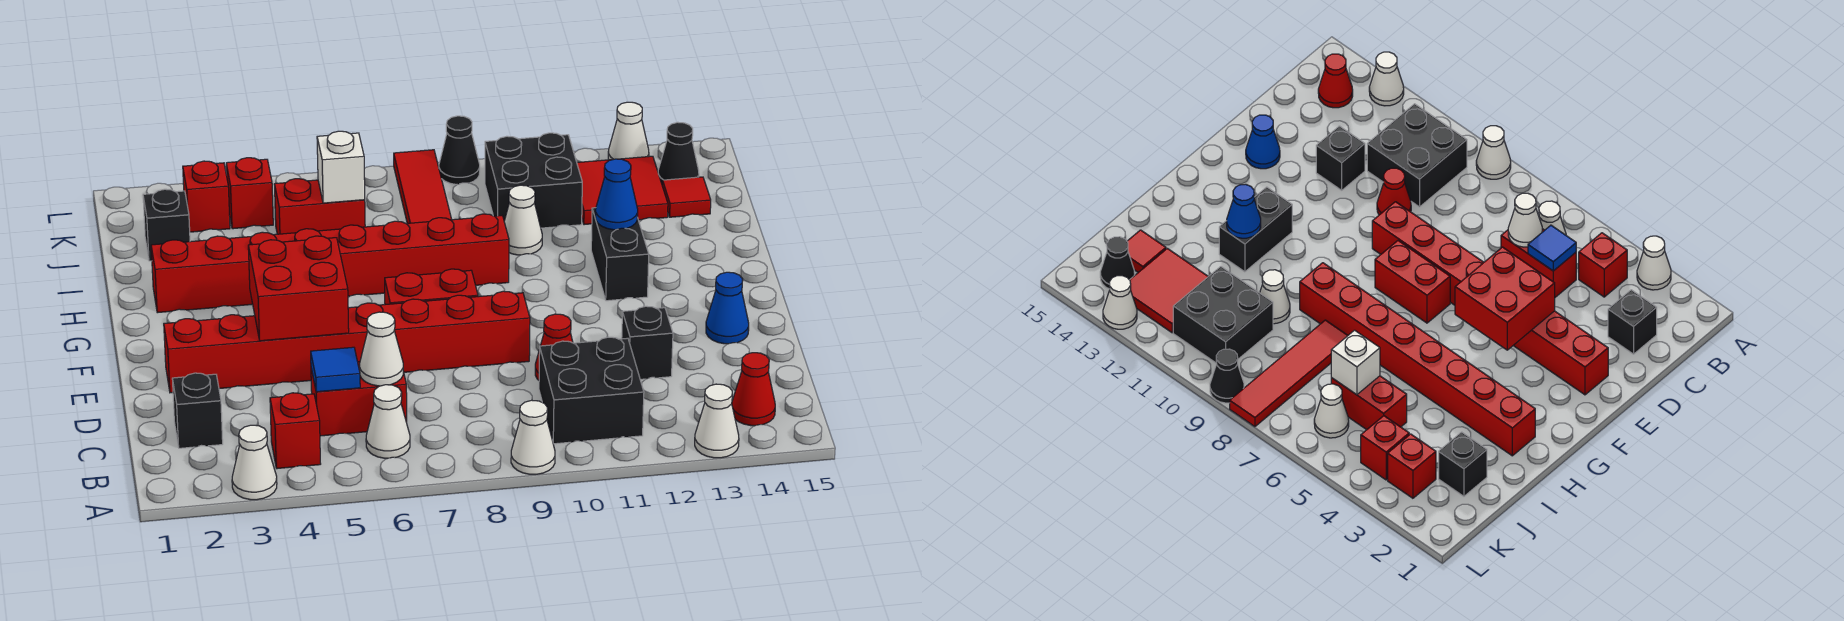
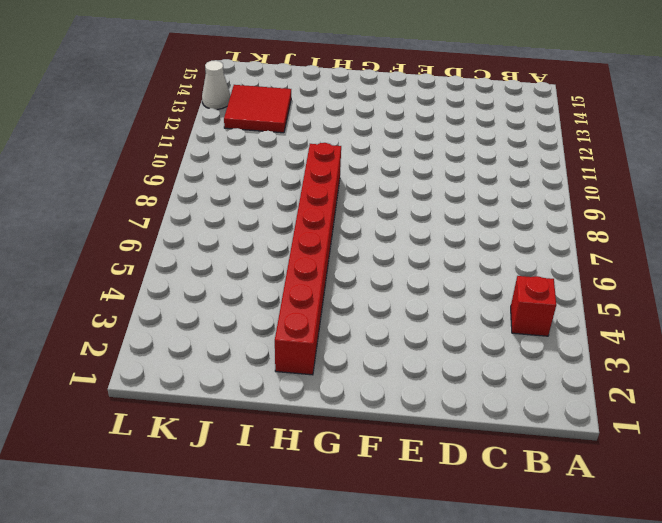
none -> white 1x1 cone [232,425,277,500]
none -> white 1x1 cone [511,400,555,474]
none -> white 1x1 cone [695,384,739,458]
none -> white 1x1 cone [366,385,410,458]

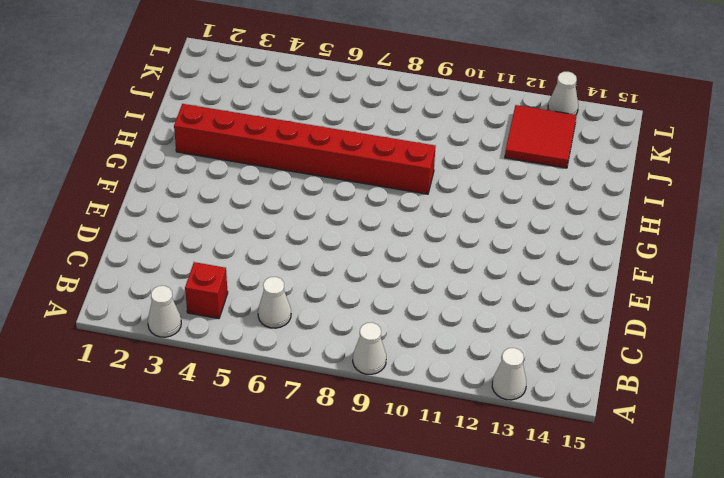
none -> black 2x2 brick [539,337,644,444]
none -> red 1x1 cone [732,353,775,426]
none -> black 1x1 brick [172,373,223,448]
none -> red 1x2 brick [311,362,407,436]

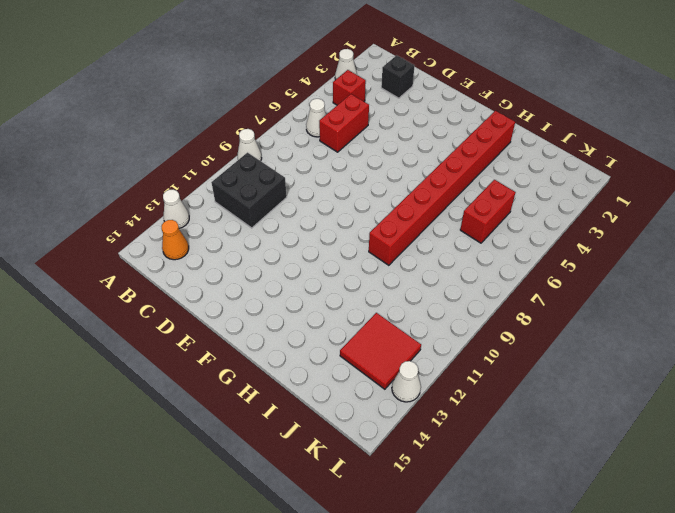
orange 1x1 cone [162,220,189,260] -> red 1x1 cone [732,353,775,426]
none -> red 1x1 cone [535,314,573,380]
none -> black 1x1 brick [622,306,673,379]
none -> red 1x8 brick [164,291,530,393]
none -> blue 1x1 cone [706,272,749,344]

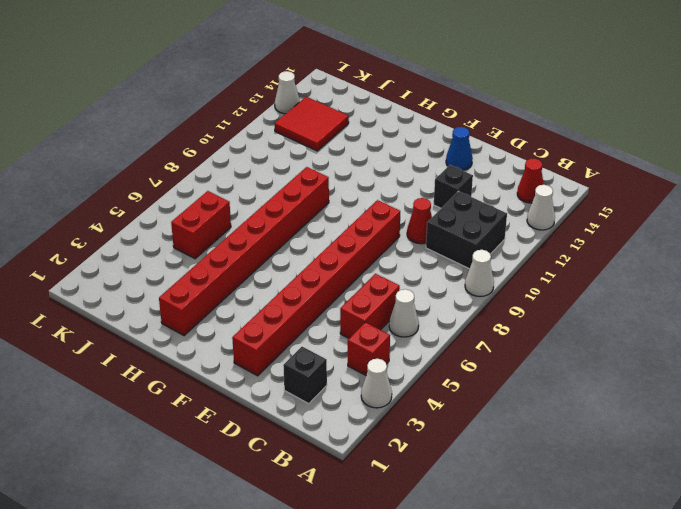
none -> red 1x2 brick [385,269,478,305]
none -> black 1x2 brick [591,208,649,301]
none -> red 1x4 tile [394,150,452,223]
none -> white 1x1 cone [504,185,542,255]

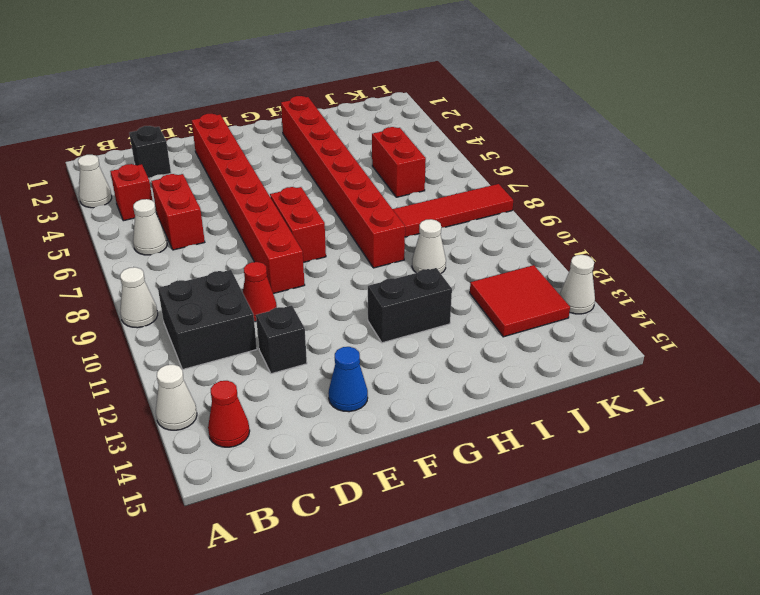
none -> black 1x1 brick [143,189,190,261]
none -> black 2x2 brick [485,133,582,228]
none -> red 1x1 tile [662,177,711,217]
none -> red 1x1 brick [183,161,230,232]

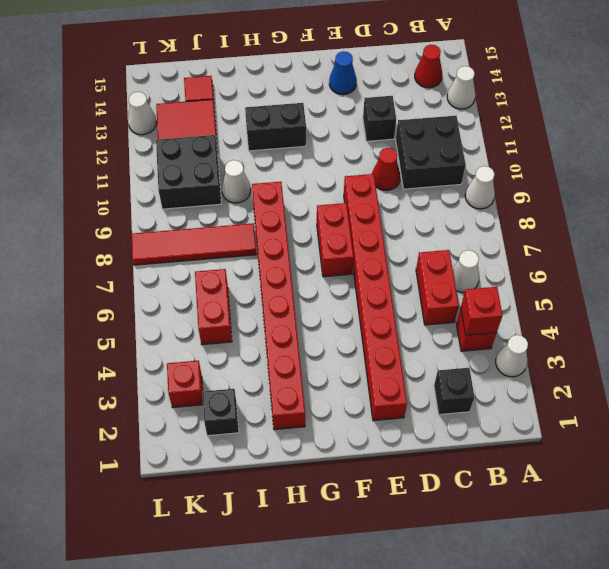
red 1x1 brick [461,287,503,335] -> red 1x1 brick moved to [226,158,273,229]
none -> white 1x1 cone [1314,384,1349,438]
none -> black 1x1 cone [658,122,699,183]
none -> black 1x1 cone [439,116,480,184]
none -> blue 1x1 tile [311,347,360,392]

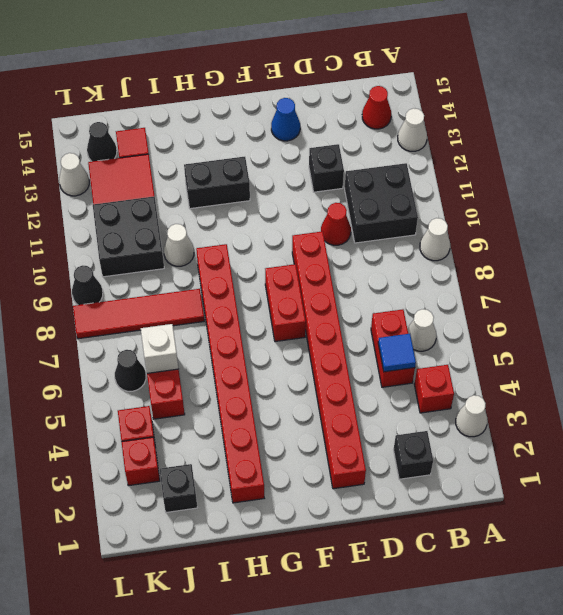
black 1x1 cone [115,350,146,391] -> white 1x1 cone [1314,384,1349,438]
none -> white 1x1 cone [360,312,403,386]
none -> red 2x2 brick [248,236,349,341]
none -> blue 1x1 cone [596,159,638,230]

